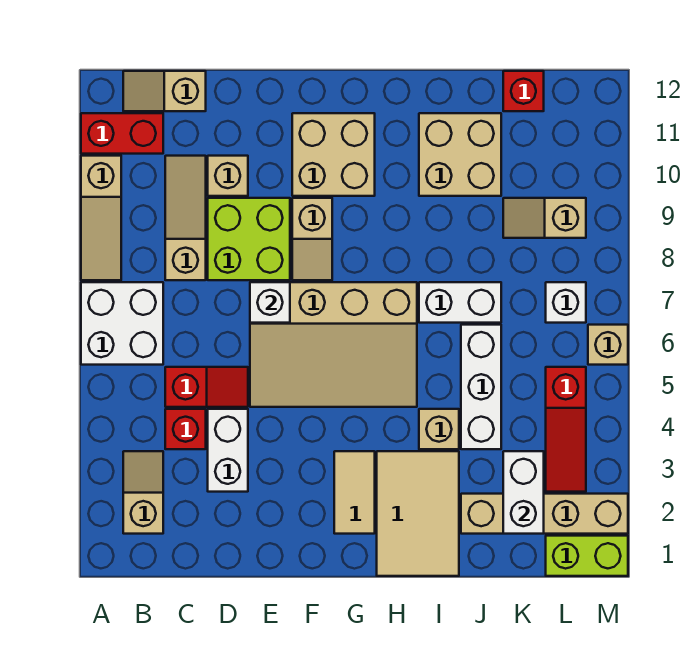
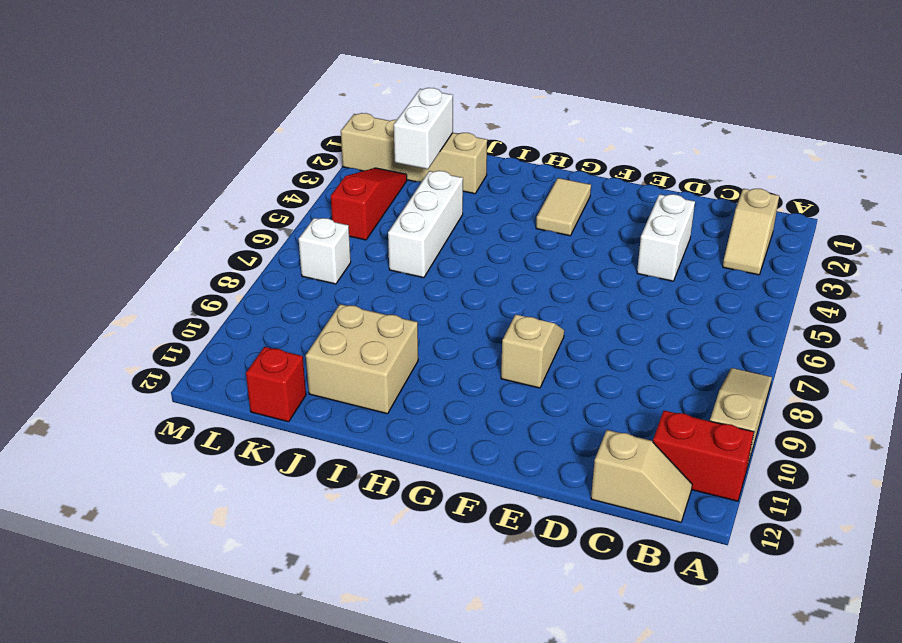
none -> white 2x2 brick [81,282,163,365]
none -> red 1x1 brick [165,409,206,449]
none -> red 1x2 slope [165,367,248,407]

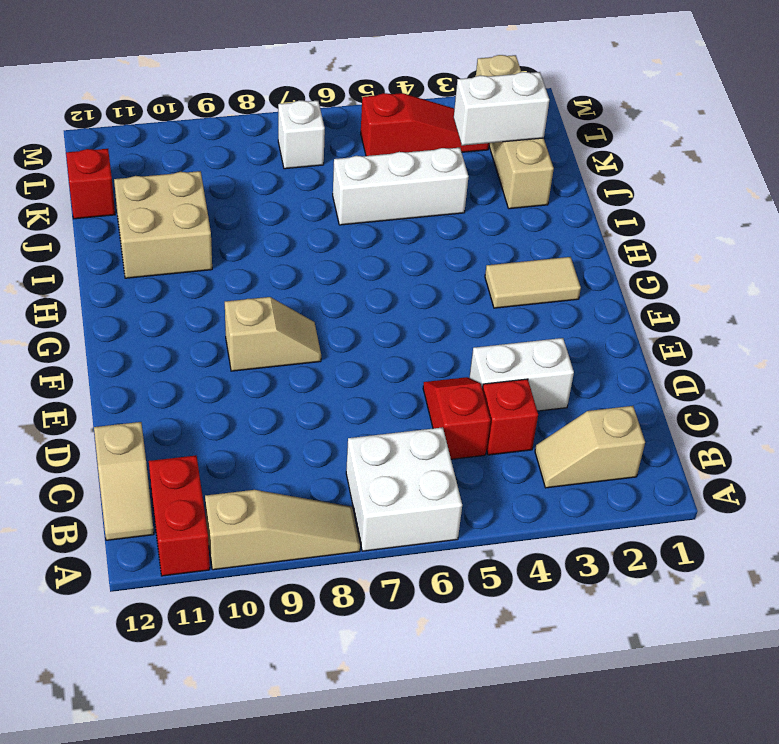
none -> tan 1x3 slope [165,156,206,280]
none -> lime 2x2 brick [208,198,290,280]
none -> tan 1x1 brick [208,156,248,196]

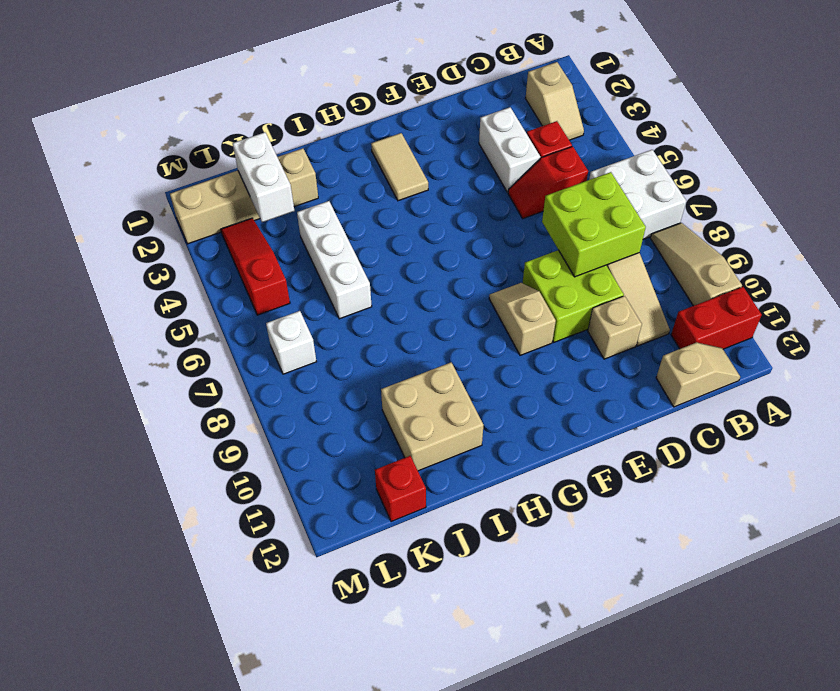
lime 2x2 brick [542,172,646,277] -> none
none -> tan 3x4 slope [250,282,417,407]
none -> tan 2x2 brick [292,113,375,196]
none -> tan 2x3 tile [377,451,459,576]

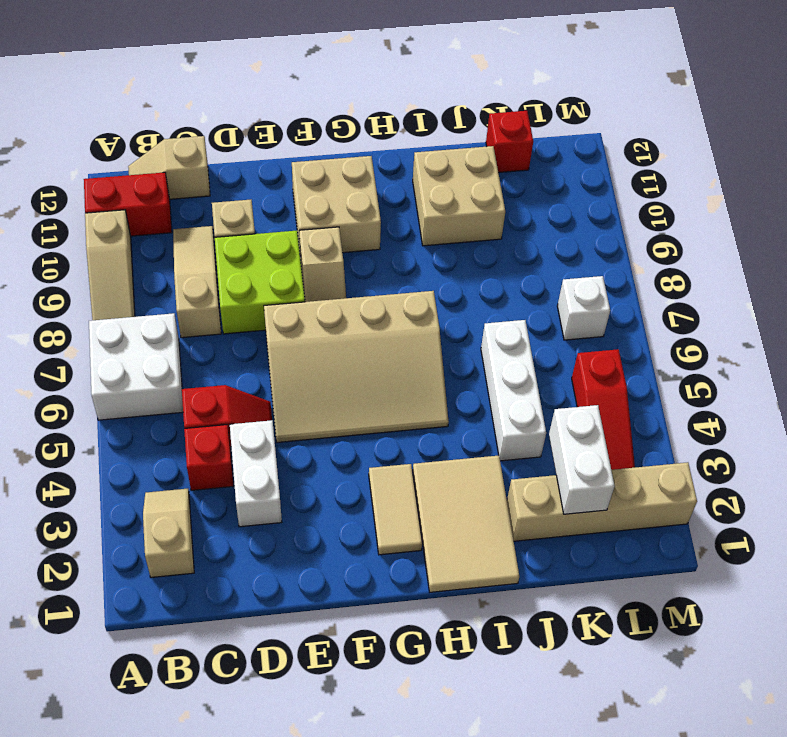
none -> tan 1x1 brick [419,409,459,449]
none -> white 1x2 brick [419,282,501,323]
none -> tan 1x2 slope [503,198,586,238]

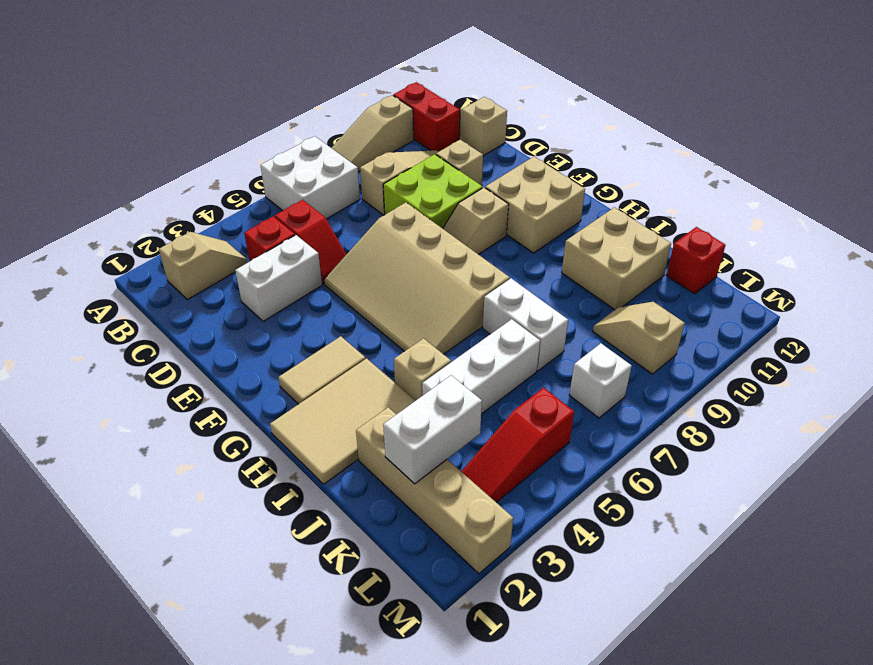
none -> lime 1x2 brick [546,536,628,576]
none -> tan 1x1 brick [588,325,628,365]
none -> white 1x1 brick [250,282,290,323]

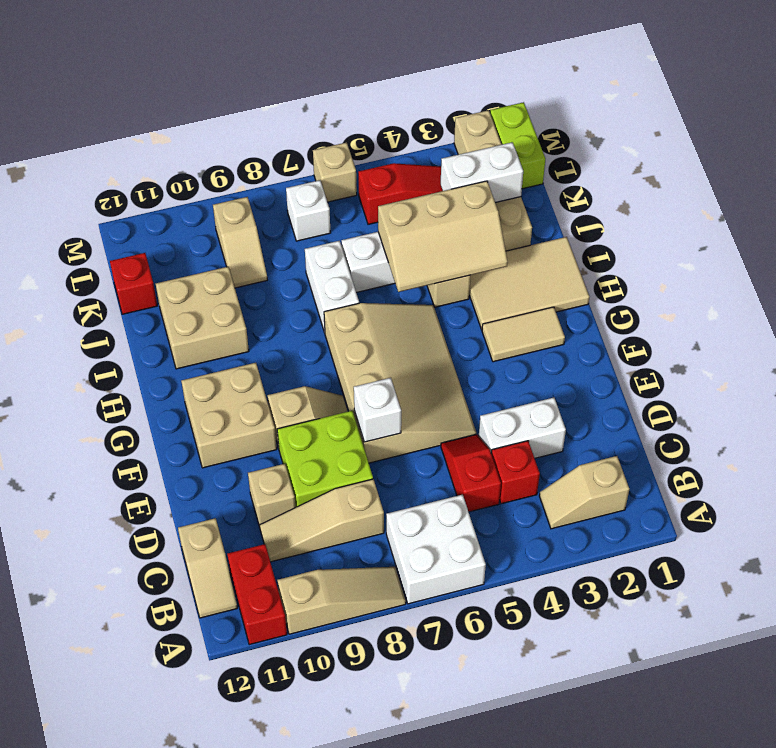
tan 2x3 slope [378,181,508,292] -> none

